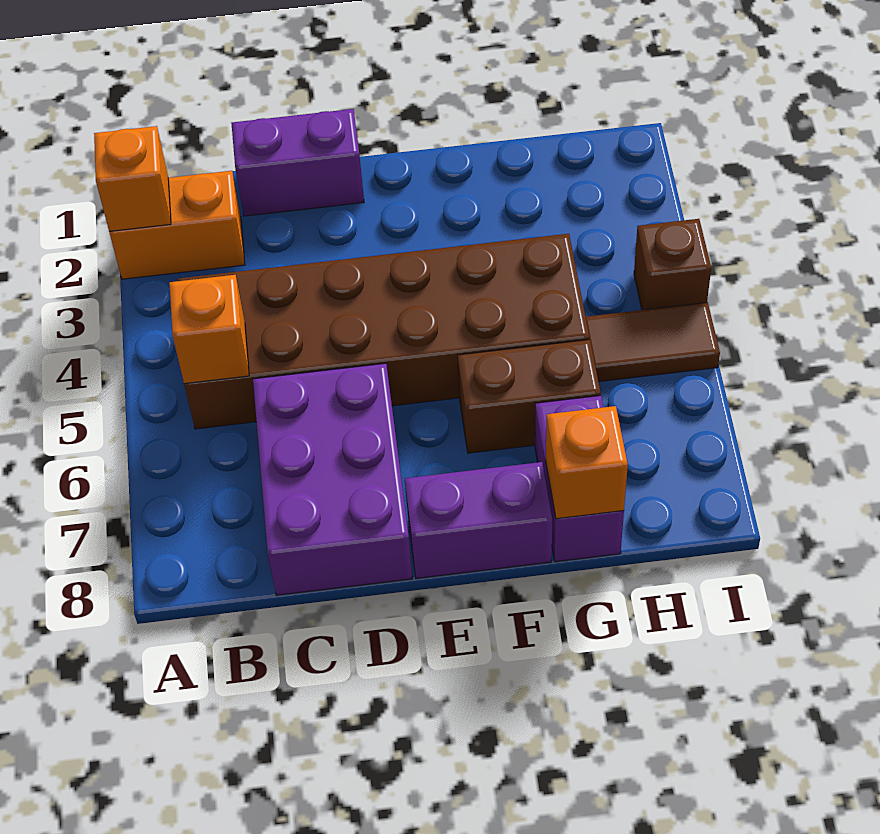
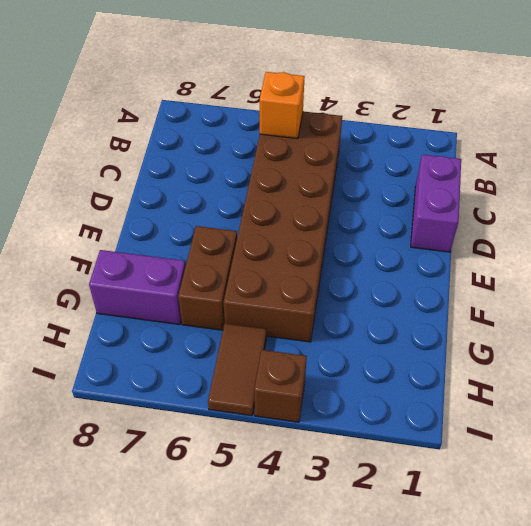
none -> orange 1x2 brick [109,171,245,279]
none -> purple 2x3 brick [253,363,412,595]
none -> purple 1x2 brick [405,462,552,578]

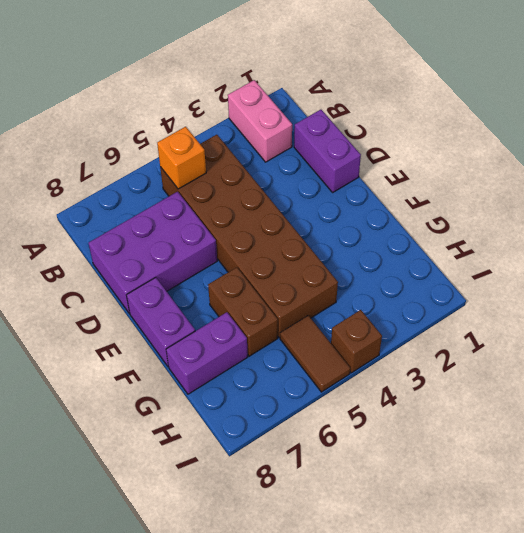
pink 1x2 brick [228,80,292,162] -> orange 1x2 brick [109,171,245,279]
none -> orange 1x1 brick [94,126,171,231]
none -> orange 1x1 brick [546,406,628,519]

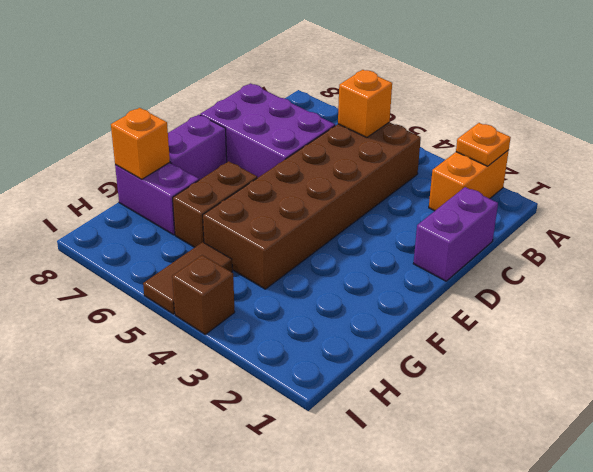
orange 1x1 plate [456,123,511,166] -> orange 1x1 brick [94,126,171,231]

